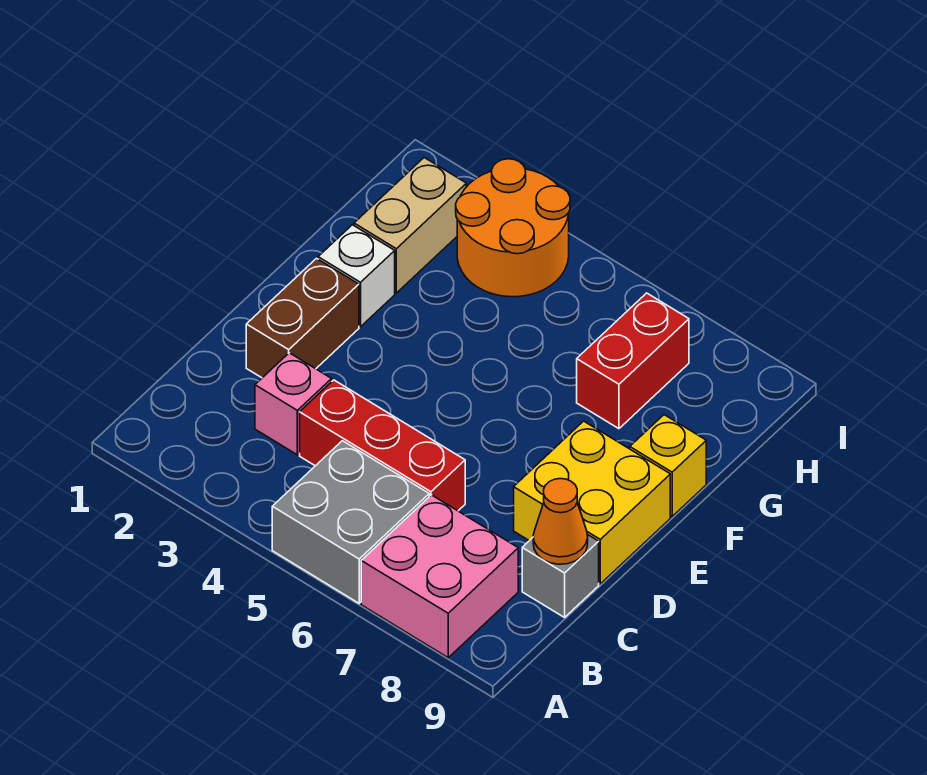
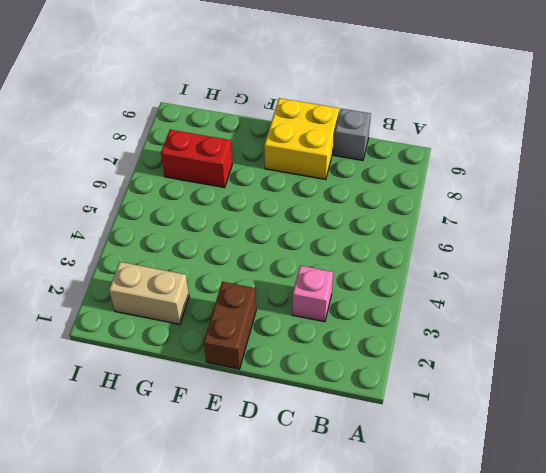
brown 1x2 brick [204,282,256,369] -> brown 1x2 brick turned to [246,259,359,378]
none -> grey 2x2 brick [272,441,429,603]
none -> pink 2x2 brick [361,495,518,658]
none -> red 1x3 brick [300,380,465,511]

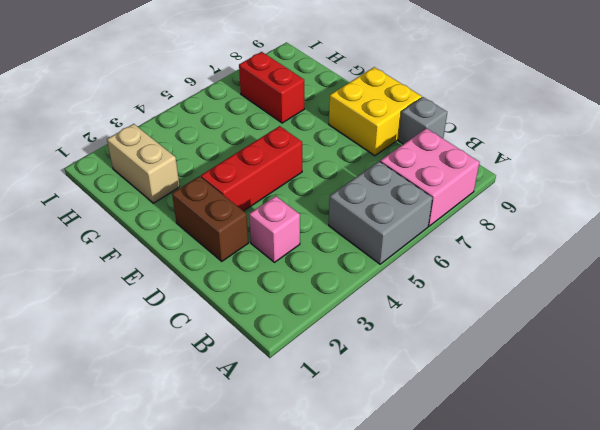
red 1x3 brick [201,126,302,211] -> red 1x3 brick moved to [300,380,465,511]
none -> white 1x1 brick [318,225,395,327]
none -> yellow 1x1 brick [630,415,706,516]
none -> orange 2x2 round brick [456,159,570,297]

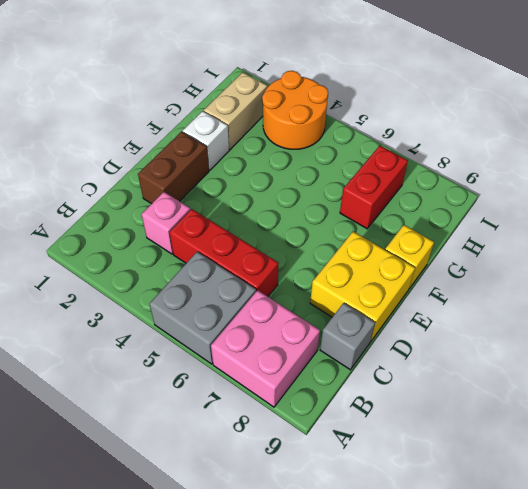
none -> orange 1x1 cone [533,479,588,564]

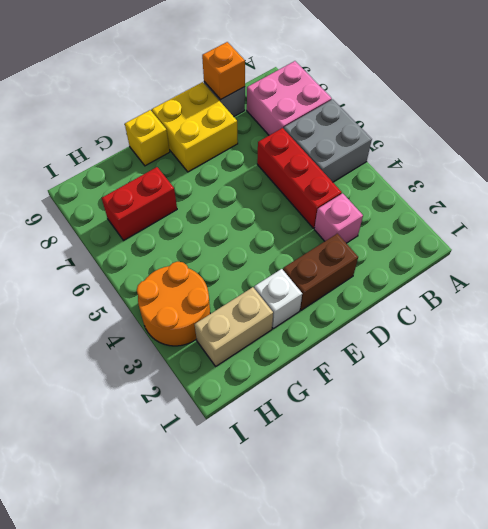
orange 1x1 brick [202,42,245,100] -> orange 1x1 cone [533,479,588,564]

